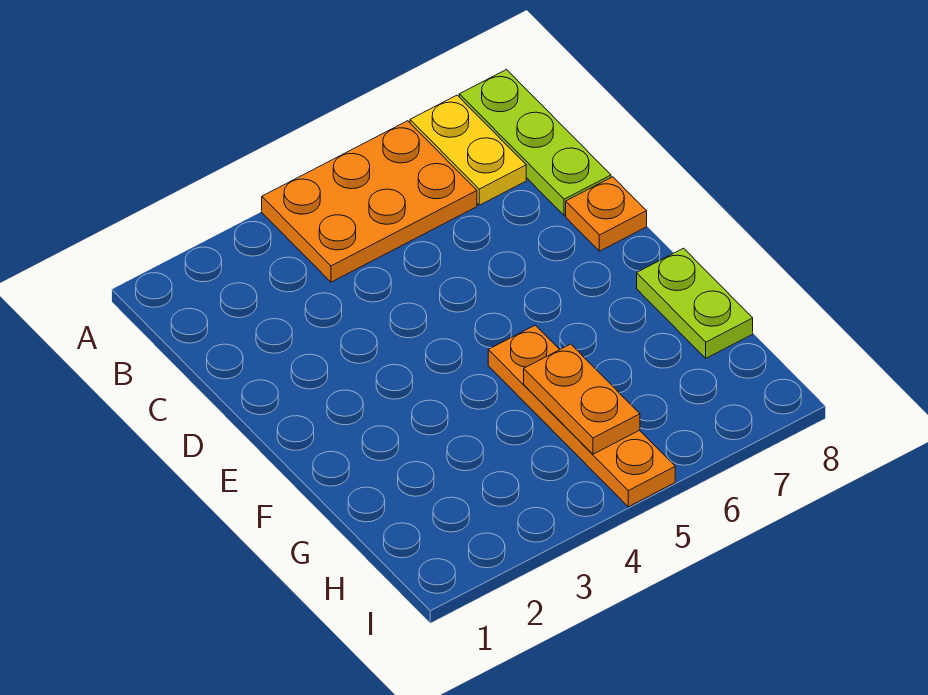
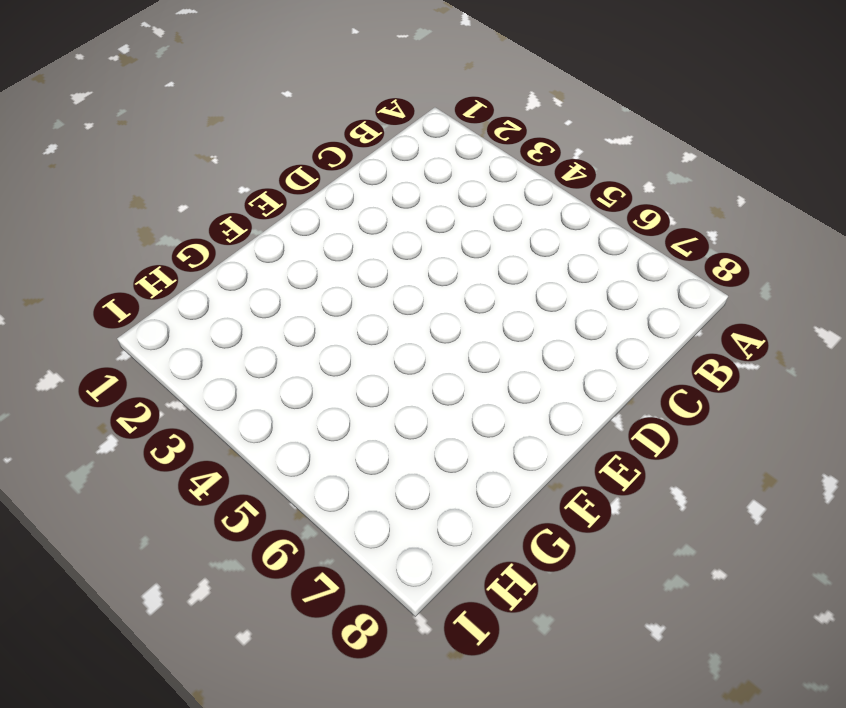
none -> orange 2x3 plate [262,121,477,282]
none -> yellow 1x2 plate [410,95,526,205]

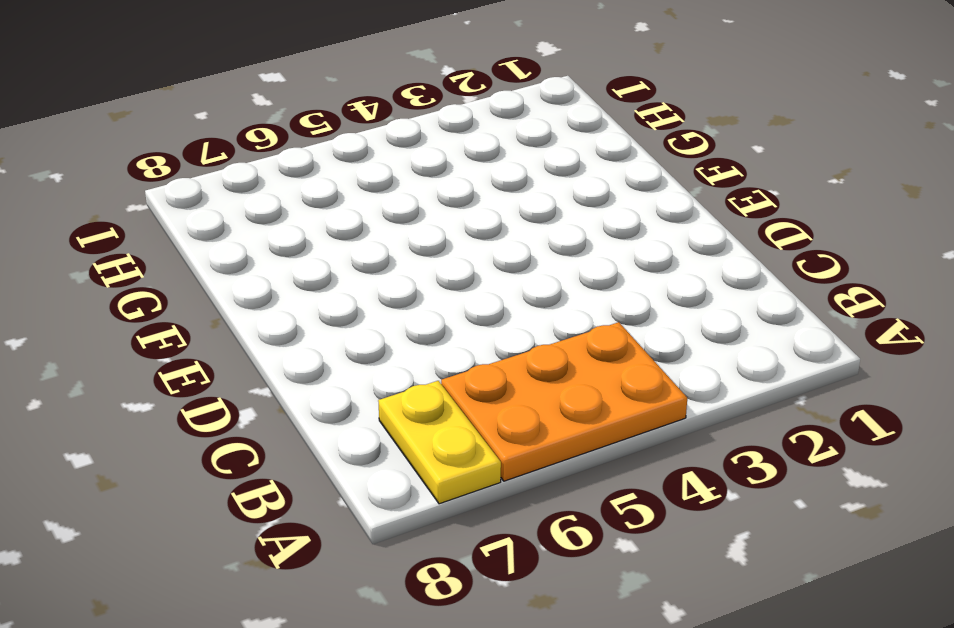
none -> lime 1x3 plate [459,70,611,215]
none -> orange 1x1 plate [566,177,647,251]

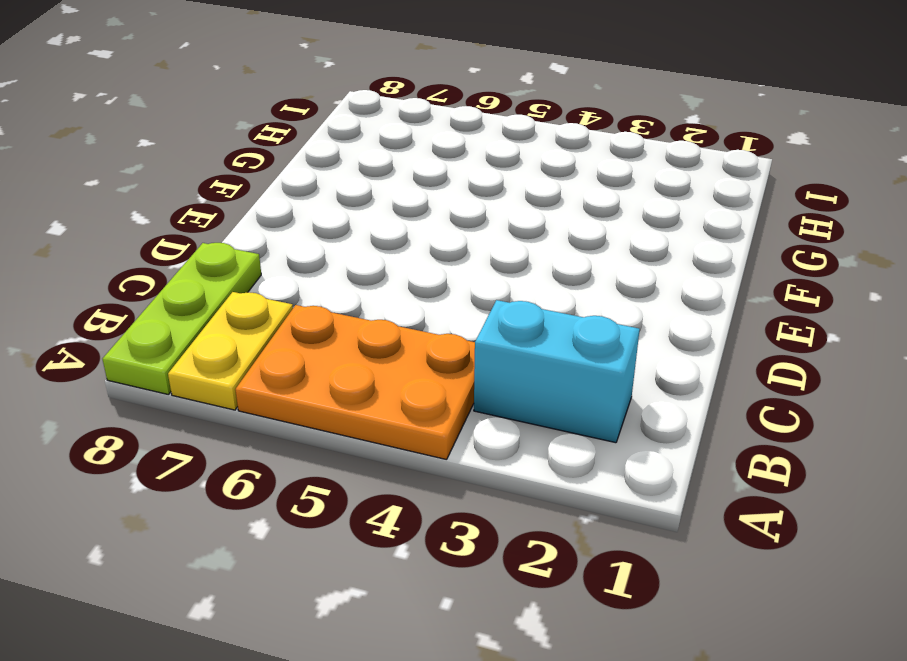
cyan 1x2 brick [474,300,640,443] -> none
none -> orange 1x1 plate [566,177,647,251]
none -> orange 1x4 plate [488,325,675,507]

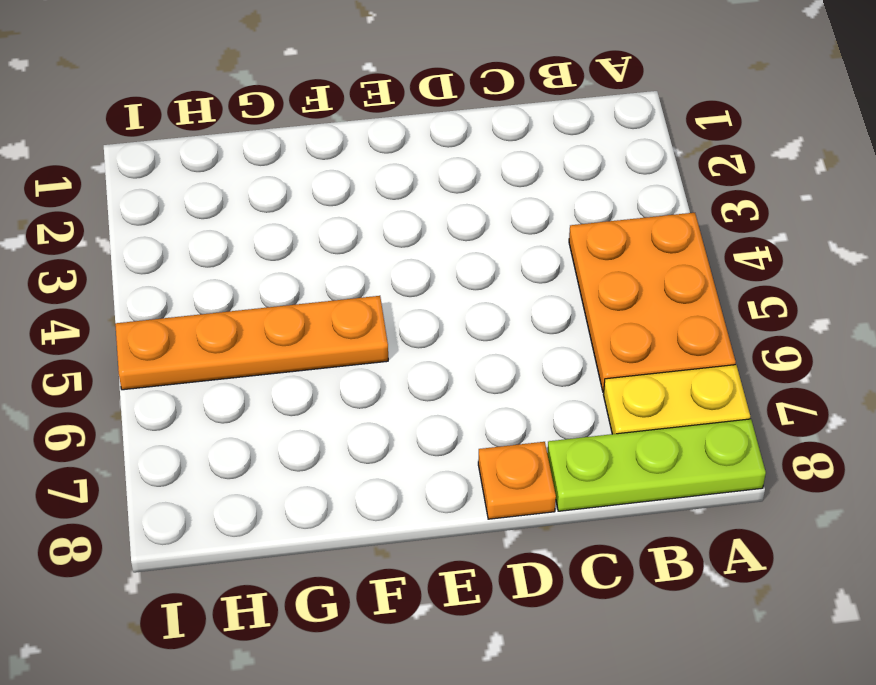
none -> lime 1x2 plate [637,248,753,358]
none -> orange 1x2 plate [524,344,640,454]

